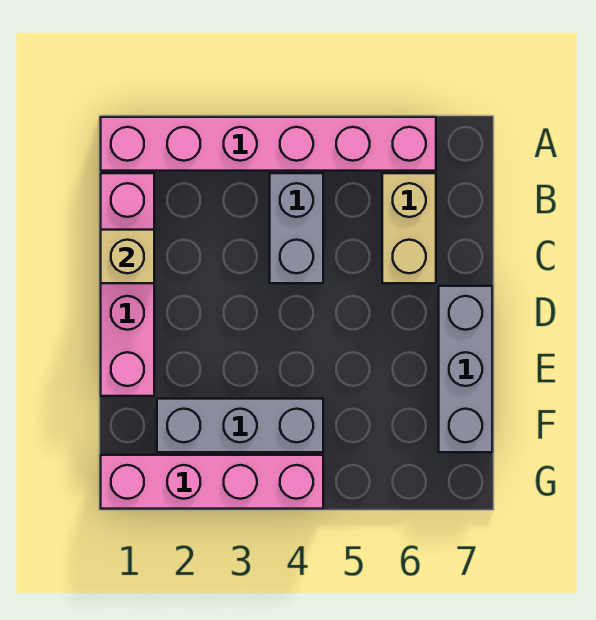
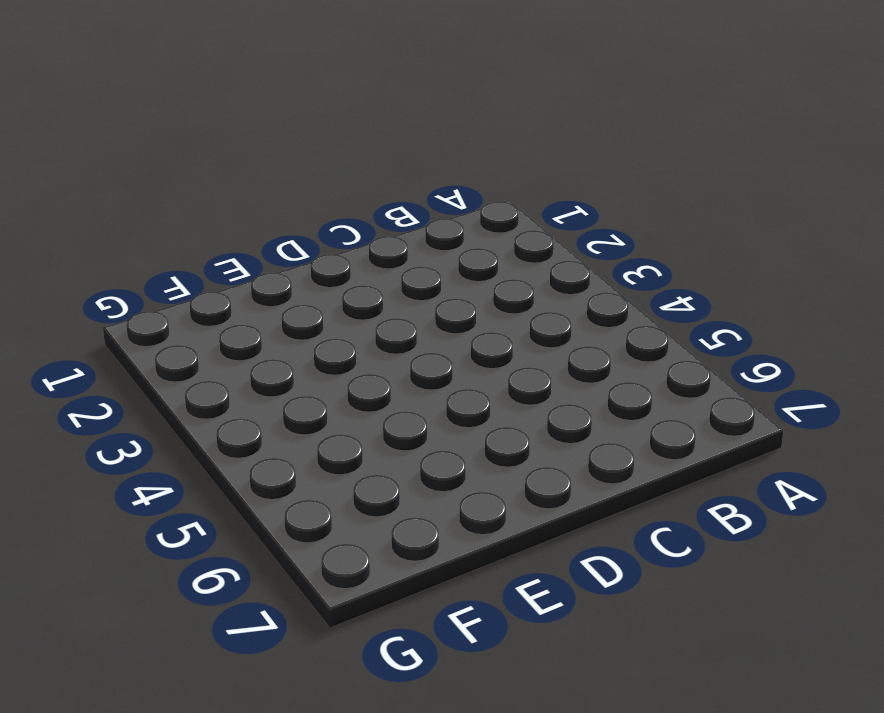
none -> pink 1x6 brick [101,117,436,171]
none -> pink 1x4 brick [101,173,154,396]

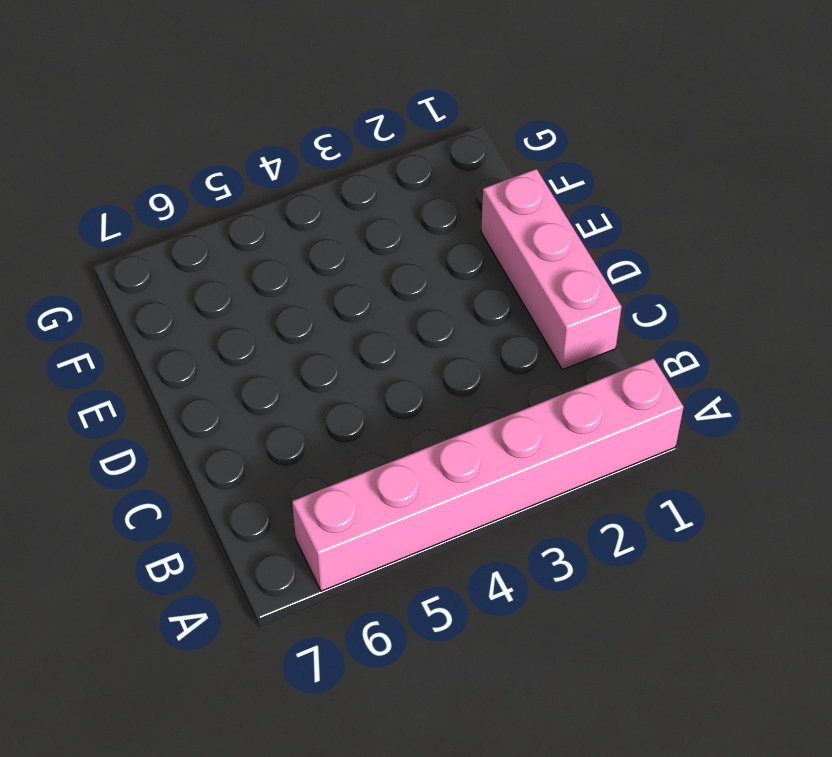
pink 1x3 brick [481,169,622,370] -> pink 1x4 brick [101,173,154,396]
none -> grey 1x2 brick [270,173,323,283]
none -> tan 1x2 brick [382,173,436,283]

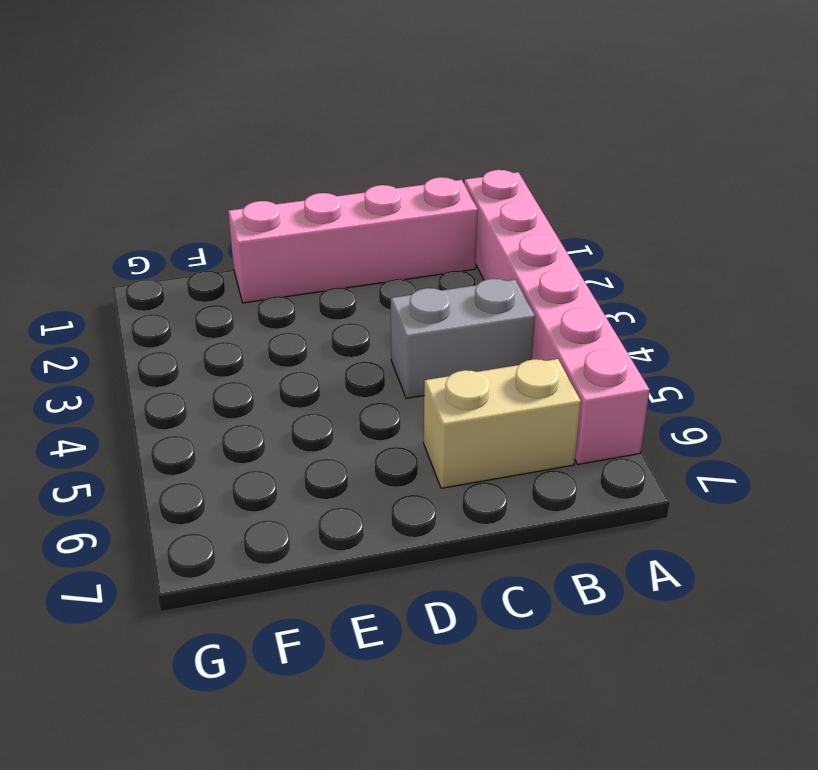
none -> grey 1x3 brick [439,286,492,452]
none -> grey 1x3 brick [157,399,323,452]

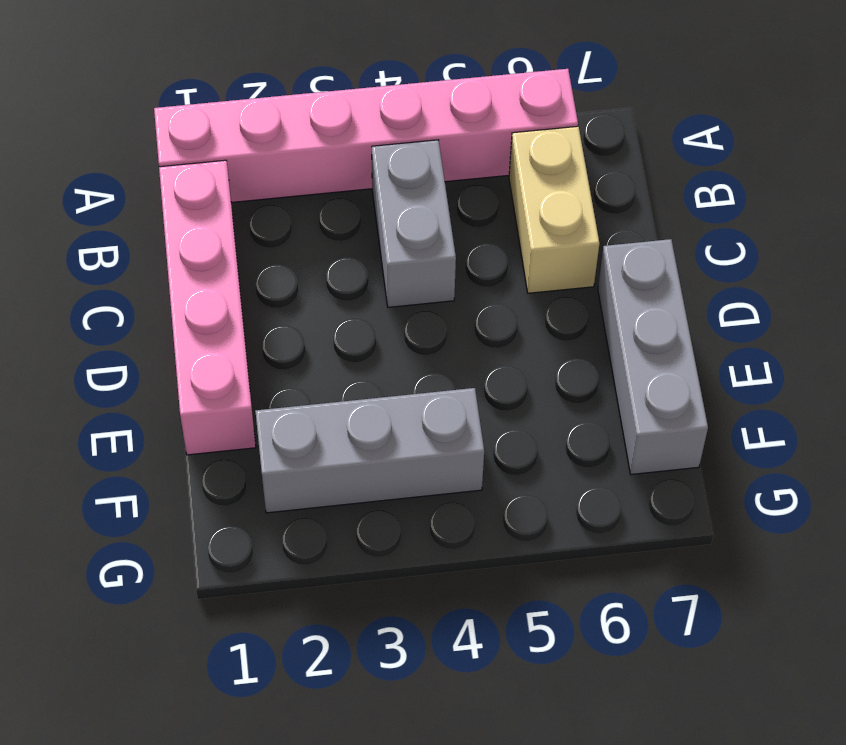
none -> pink 1x4 brick [101,455,323,509]
none -> tan 1x1 brick [101,230,154,283]

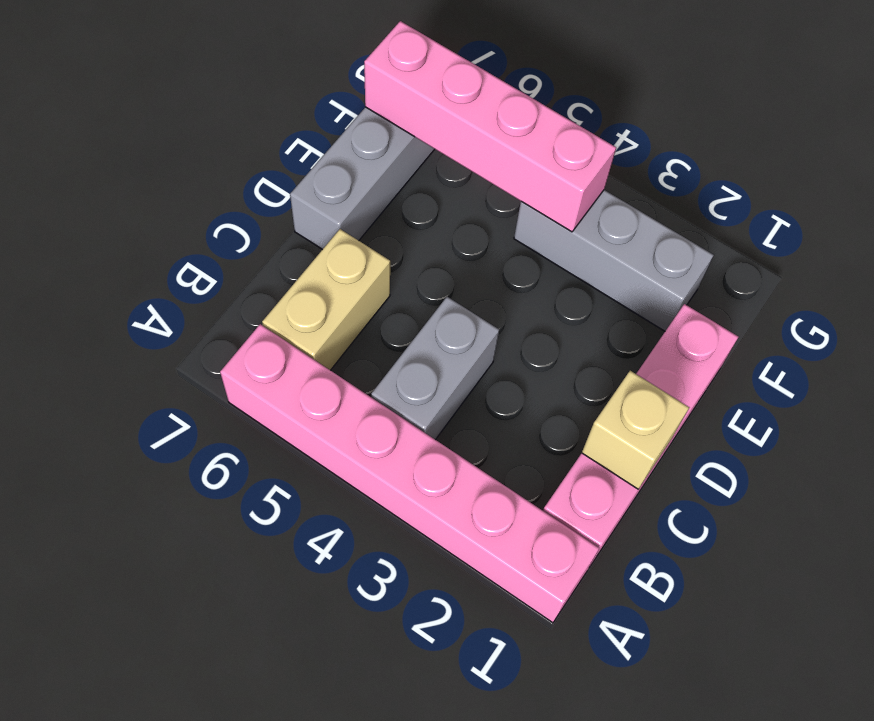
pink 1x4 brick [364,21,616,232] -> pink 1x4 brick moved to [101,455,323,509]

